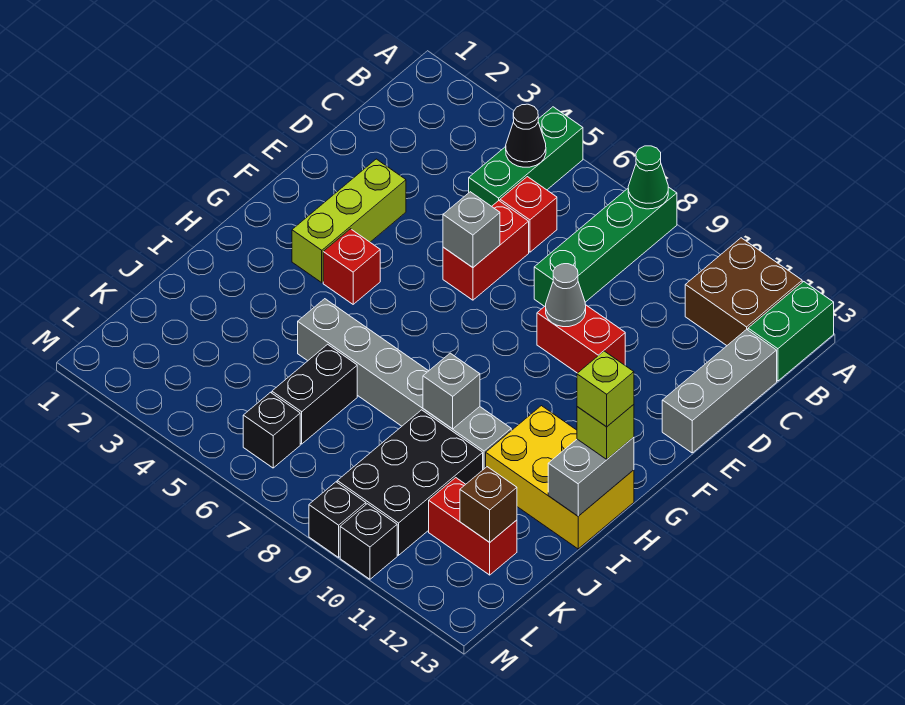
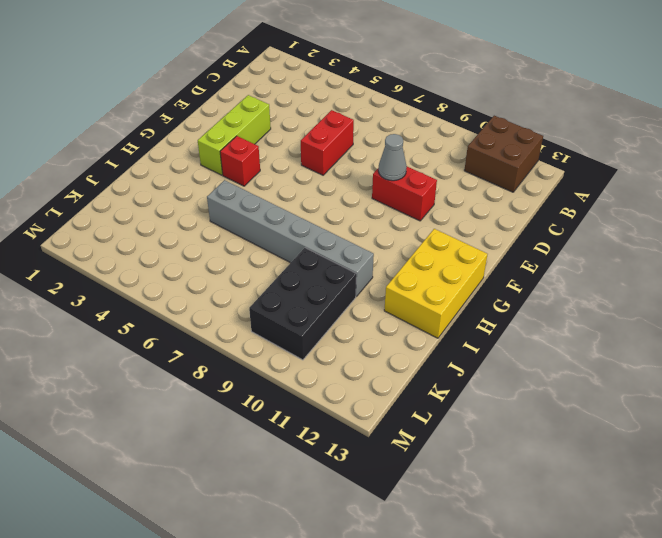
yellow 2x3 brick [384,229,488,338] -> yellow 2x3 brick turned to [486,406,634,549]
none -> green 1x3 brick [469,107,583,206]
none -> green 1x4 brick [534,187,677,306]
none -> green 1x2 brick [748,282,834,381]

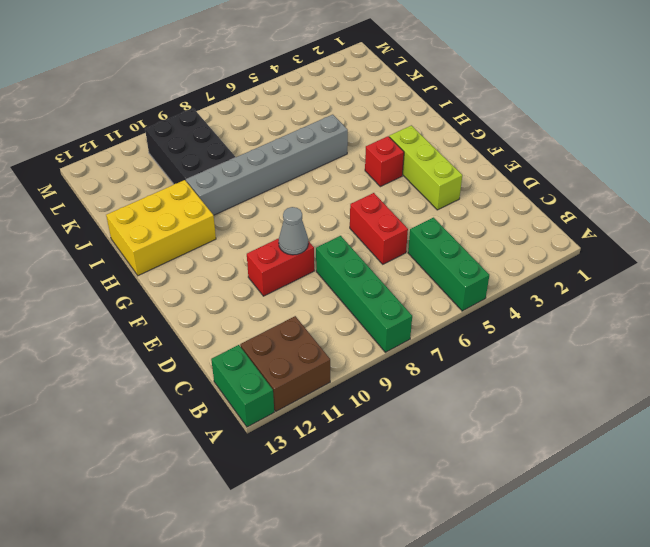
none -> red 1x1 brick [500,177,557,252]
none -> grey 1x3 brick [662,329,777,453]
none -> black 1x2 brick [272,344,357,444]

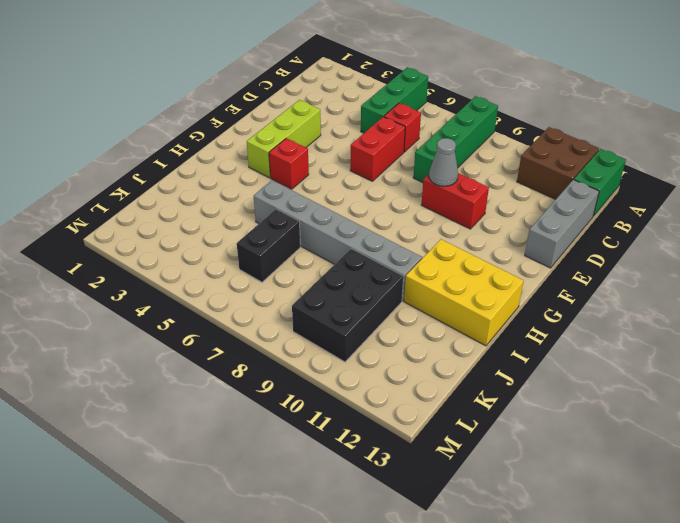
none -> red 1x2 brick [429,478,517,575]
none -> black 1x1 brick [243,392,300,468]
none -> black 1x1 brick [309,482,366,557]

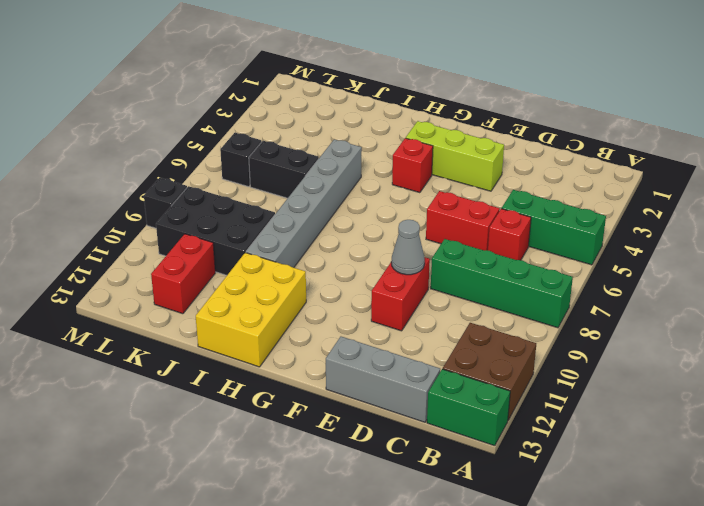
none -> black 1x1 brick [340,504,397,579]
none -> green 1x1 cone [628,146,668,209]
none -> black 1x1 cone [506,104,546,167]

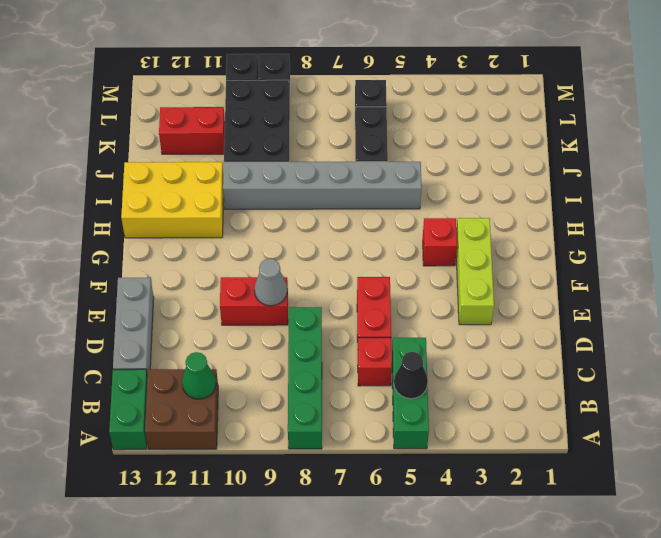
green 1x1 cone [182,352,216,399] -> green 1x1 cone moved to [628,146,668,209]
none -> grey 1x1 brick [443,192,500,267]
none -> grey 1x2 brick [548,437,634,516]
none -> grey 1x1 brick [423,353,480,429]

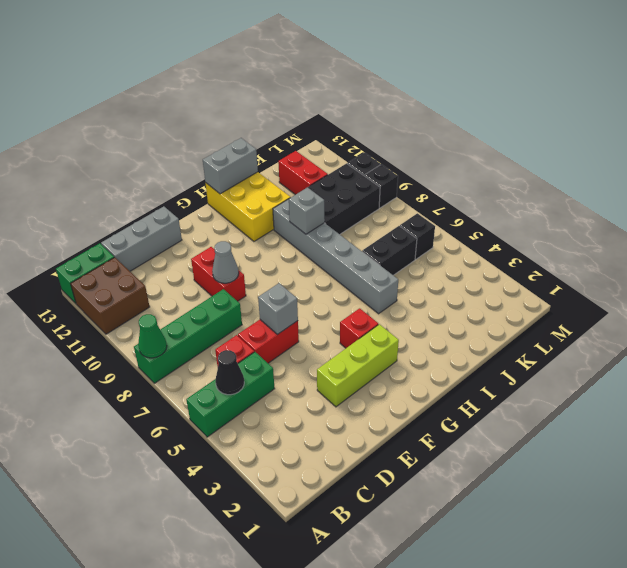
none -> brown 1x1 brick [460,467,517,542]
none -> lime 1x1 brick [577,404,634,459]
none -> lime 1x1 brick [577,351,634,427]

